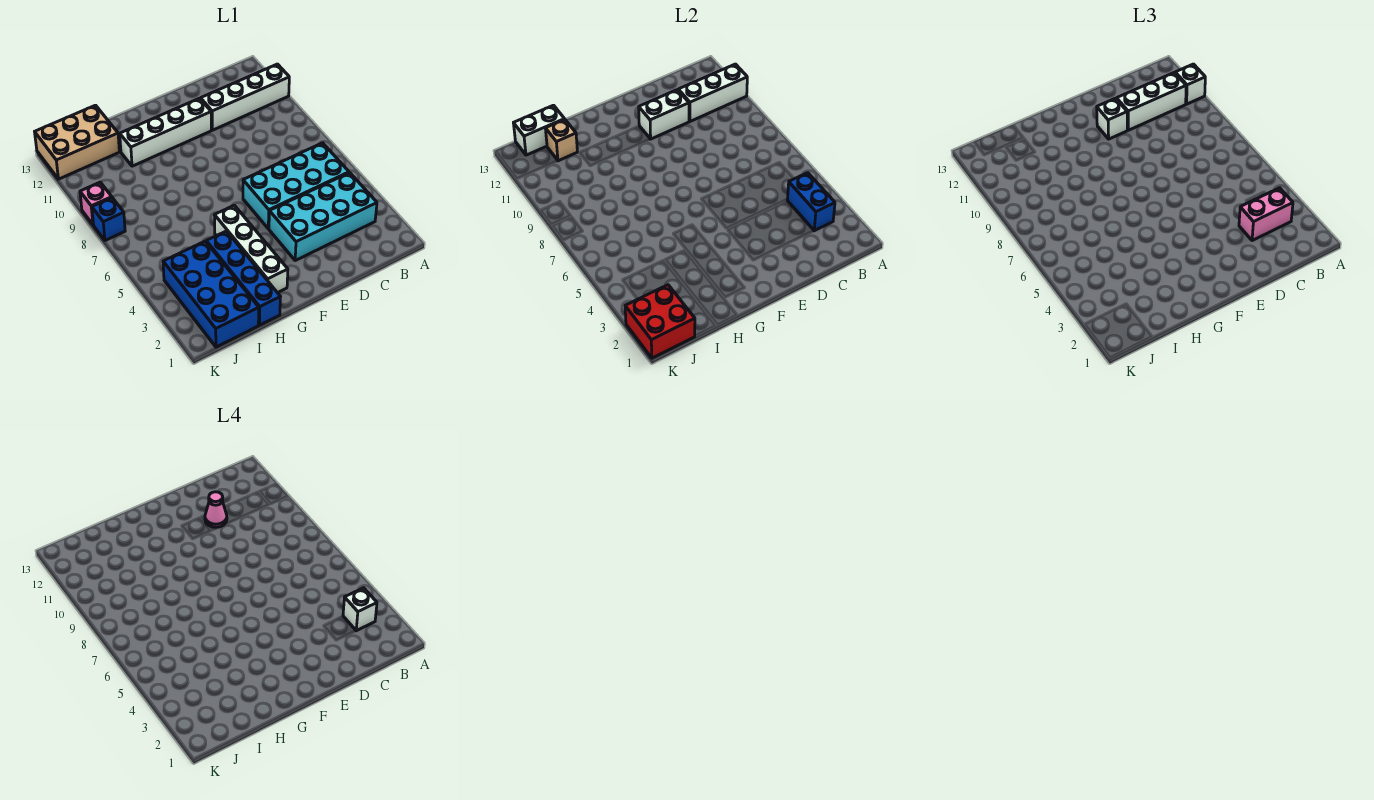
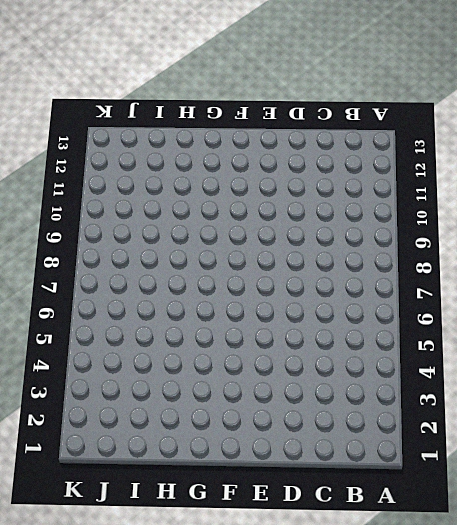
none -> white 1x4 brick [200,64,289,130]
none -> cyan 2x4 brick [269,173,377,260]
none -> cyan 2x4 brick [243,143,349,229]

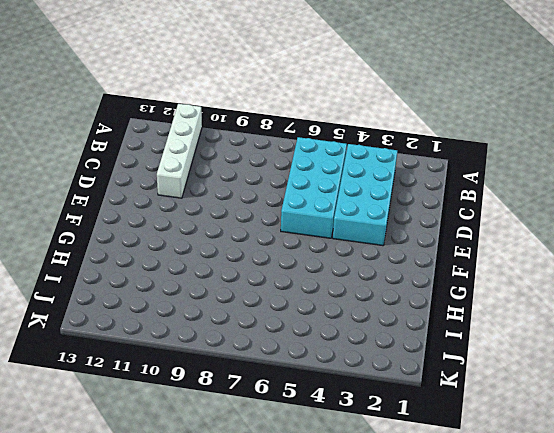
none -> white 1x4 brick [120,98,211,166]
none -> white 1x4 brick [215,205,288,293]
none -> blue 1x4 brick [206,231,280,325]

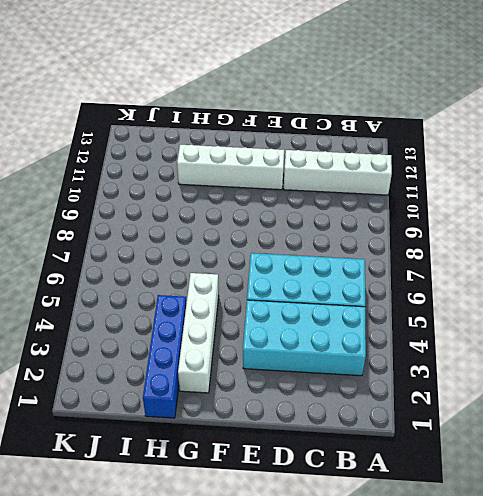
none -> blue 2x4 brick [163,241,259,347]
none -> tan 2x3 brick [35,105,119,179]
none -> blue 1x1 brick [92,198,125,241]

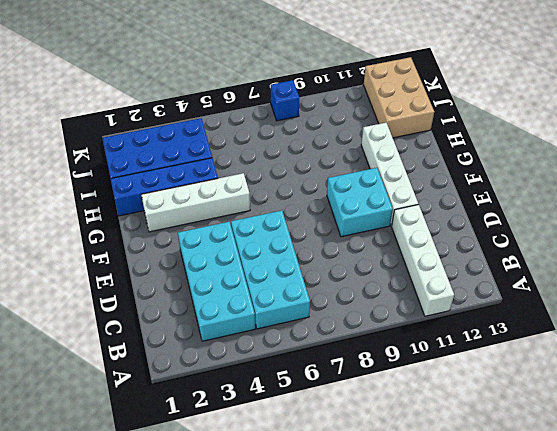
cyan 2x2 brick [327,168,393,237] -> none
none -> pink 1x1 brick [80,182,112,224]
none -> white 1x3 brick [678,64,747,121]
none -> blue 1x2 brick [787,173,835,231]

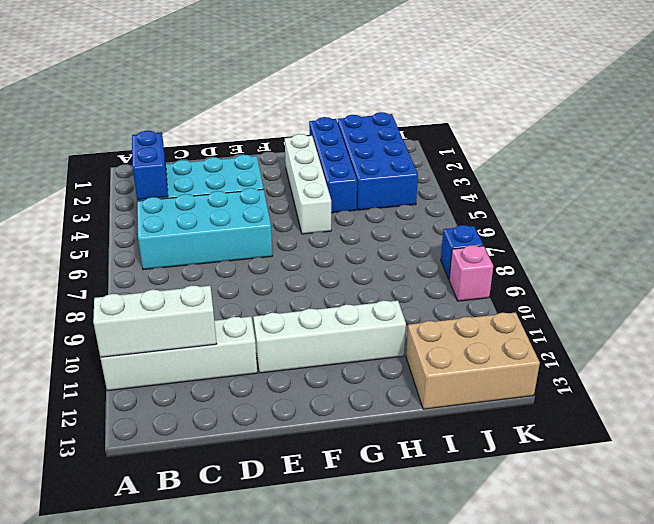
none -> white 1x2 brick [639,90,689,139]
none -> tan 1x1 brick [545,120,577,161]
none -> white 1x2 brick [514,105,565,155]

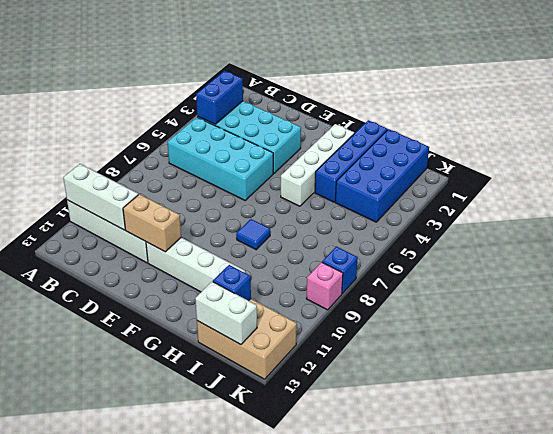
tan 1x2 brick [123,194,181,252] -> white 1x2 brick [639,90,689,139]
blue 1x1 tile [236,219,270,250] -> none
blue 1x1 brick [213,265,251,301] -> tan 1x1 brick [545,120,577,161]
none -> red 2x2 brick [625,285,695,358]
none -> white 1x1 brick [1175,64,1205,104]
none -> pink 1x2 brick [1239,188,1293,241]

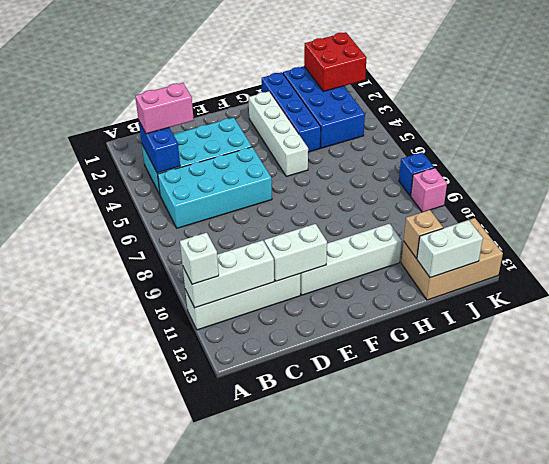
none -> white 1x3 brick [1116,73,1186,130]
none -> white 1x1 brick [1097,98,1127,139]
none -> white 1x1 brick [343,588,377,631]

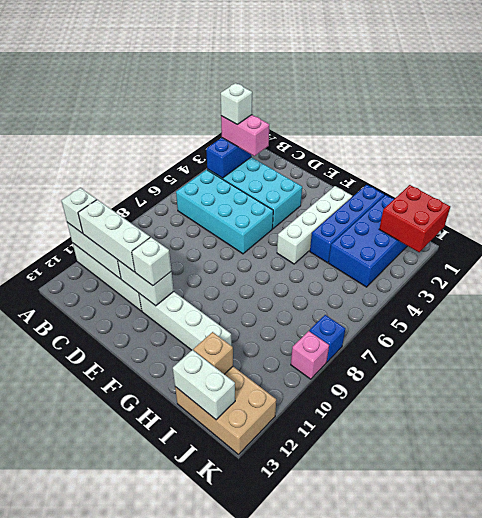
none -> pink 1x1 cone [205,492,227,527]

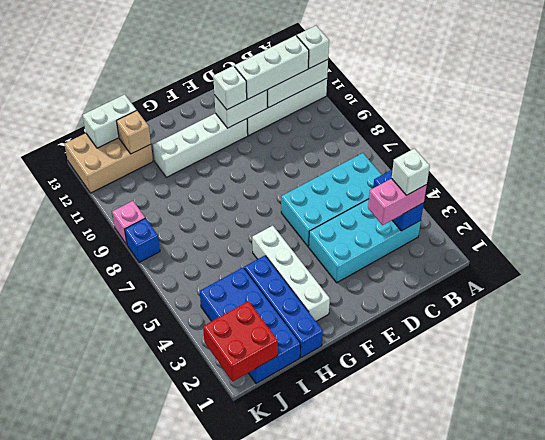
none -> pink 1x1 cone [205,492,227,527]

